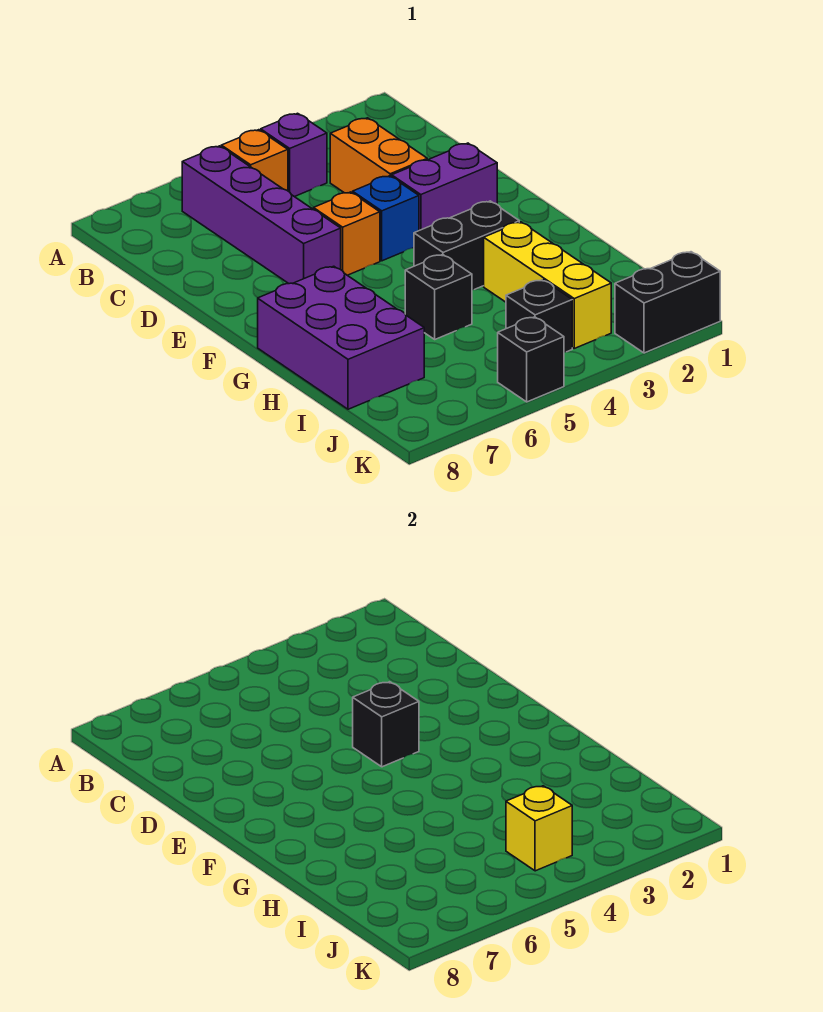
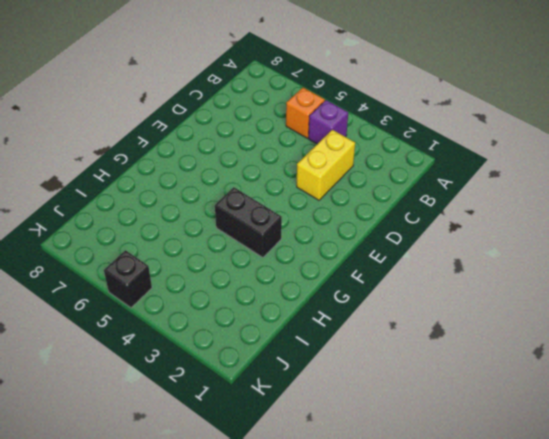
yellow 1x2 brick [297,130,355,200] -> orange 1x2 brick [330,118,427,193]
none -> purple 1x4 brick [182,146,341,284]
none -> purple 1x2 brick [392,143,497,230]
none -> blue 1x1 brick [353,176,419,261]

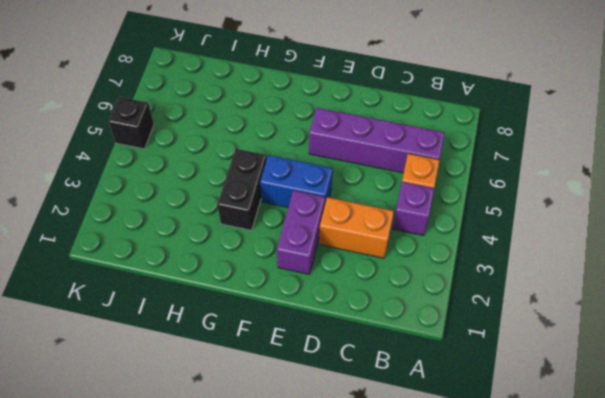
blue 1x2 brick [260,155,333,207] -> blue 1x1 brick [353,176,419,261]
none -> orange 1x1 brick [313,192,380,275]
none -> purple 2x3 brick [258,266,424,409]
none -> yellow 1x3 brick [484,222,611,348]

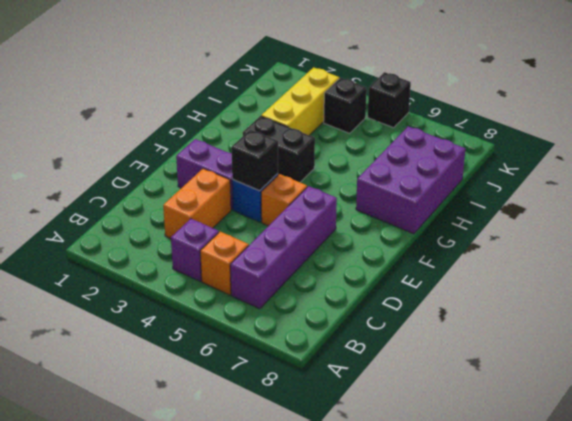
none -> black 1x1 brick [405,254,472,339]
none -> black 1x2 brick [615,252,720,353]
none -> yellow 1x1 brick [506,786,572,871]

